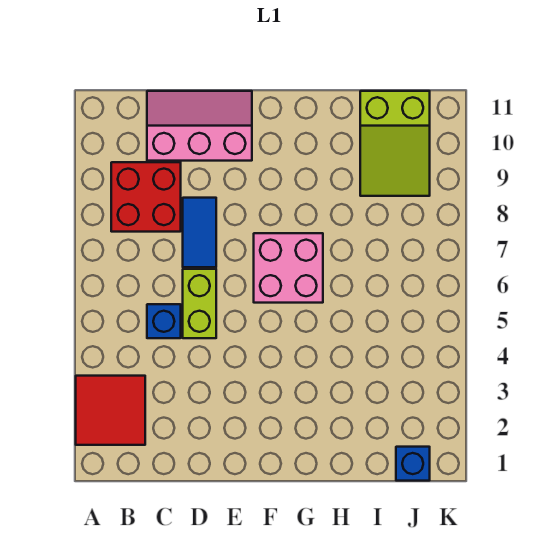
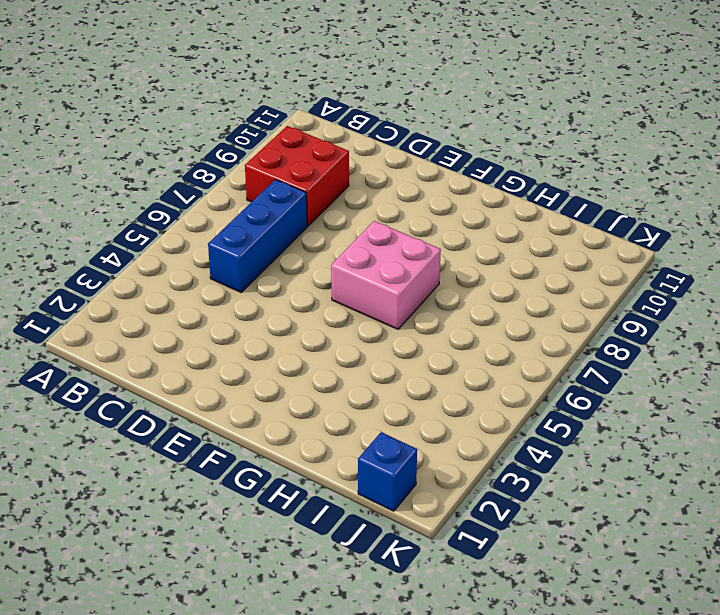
blue 1x3 brick [208,180,307,292] -> blue 1x1 brick [147,304,181,338]
none -> red 2x2 tile [76,376,145,445]
none -> pink 2x3 slope [147,91,252,161]

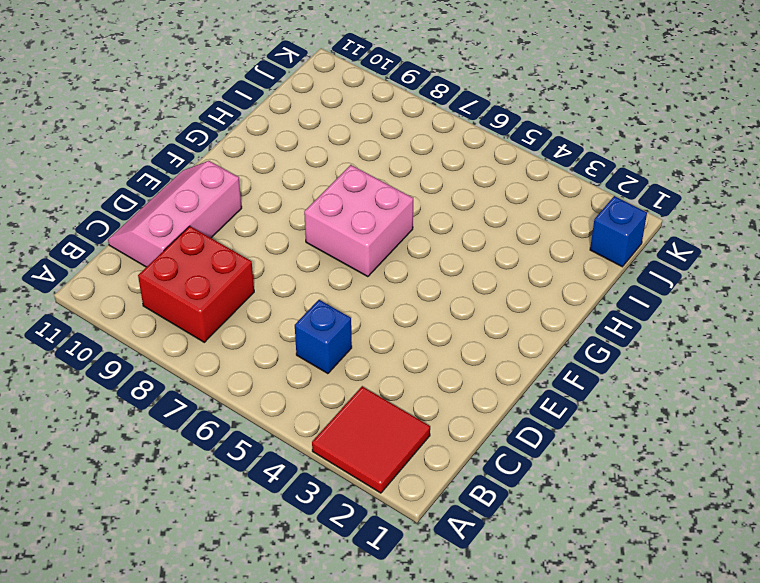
none -> lime 1x2 brick [183,269,216,338]
none -> blue 1x2 tile [183,198,216,267]

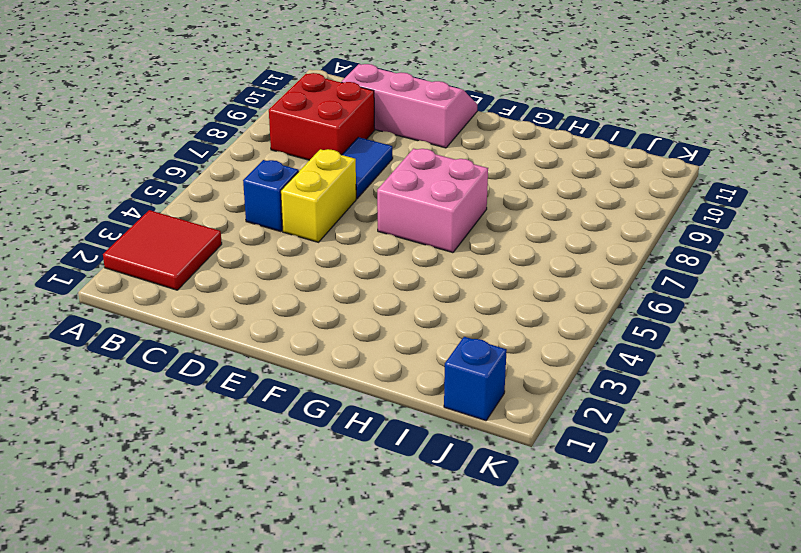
yellow 1x2 brick [281,149,356,242] -> lime 1x2 brick [183,269,216,338]
none -> lime 2x3 slope [360,91,430,196]

